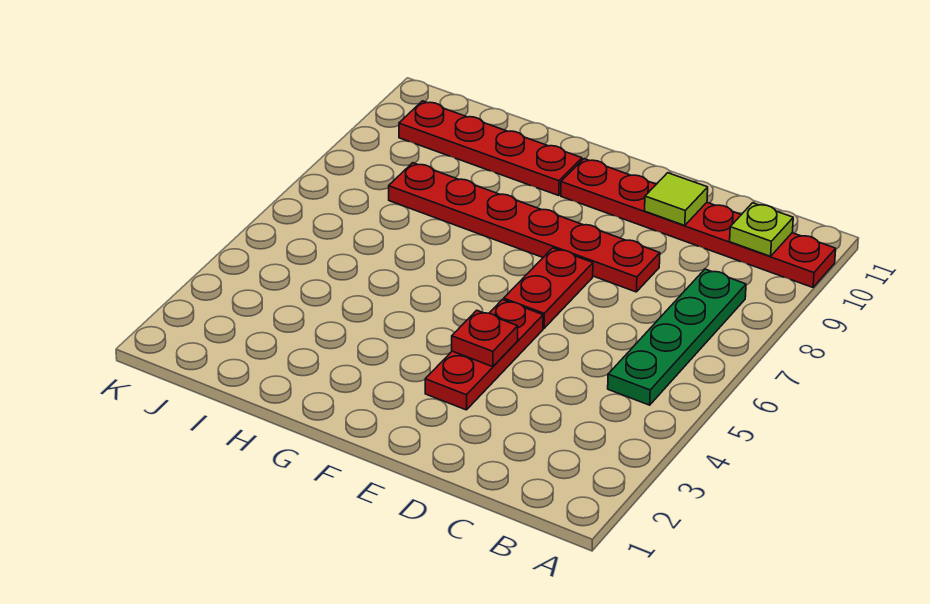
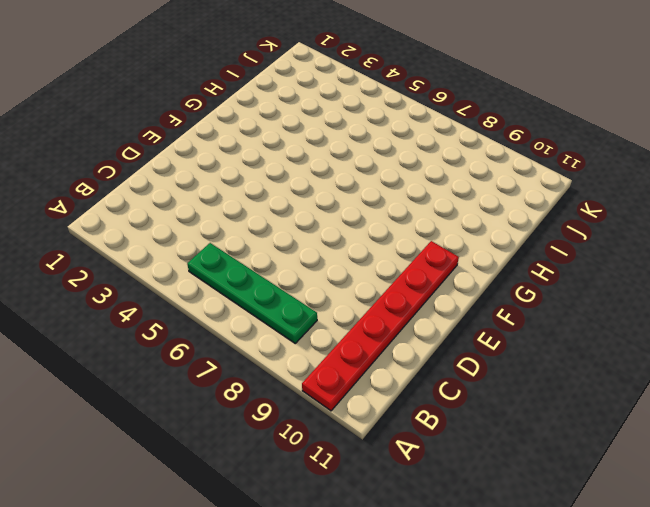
none -> red 1x6 plate [389,163,660,292]
none -> red 1x3 plate [425,300,543,410]

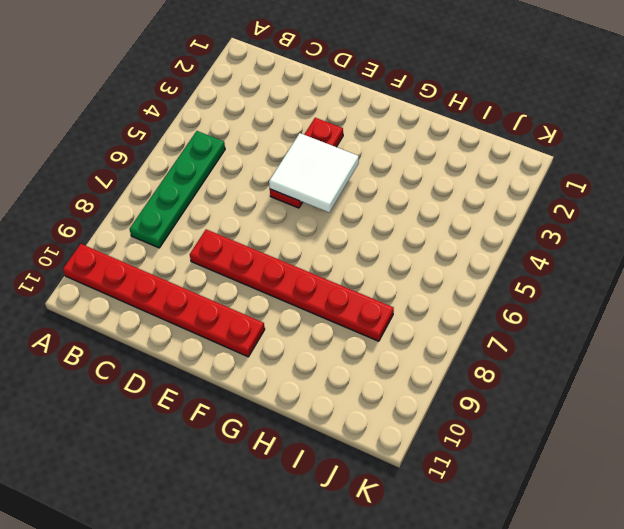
white 2x2 tile [269,133,359,212] -> red 1x1 plate [452,310,518,367]
none -> red 1x2 plate [504,248,593,328]
none -> red 1x4 plate [399,101,582,196]

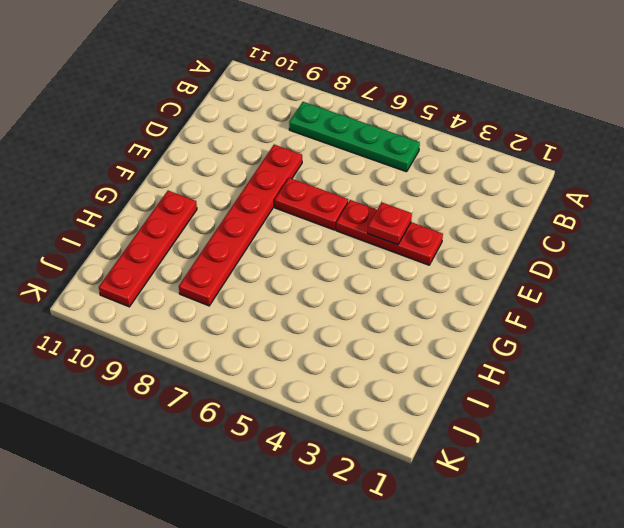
none -> red 1x6 plate [561,159,836,287]
none -> lime 1x1 plate [730,203,793,256]

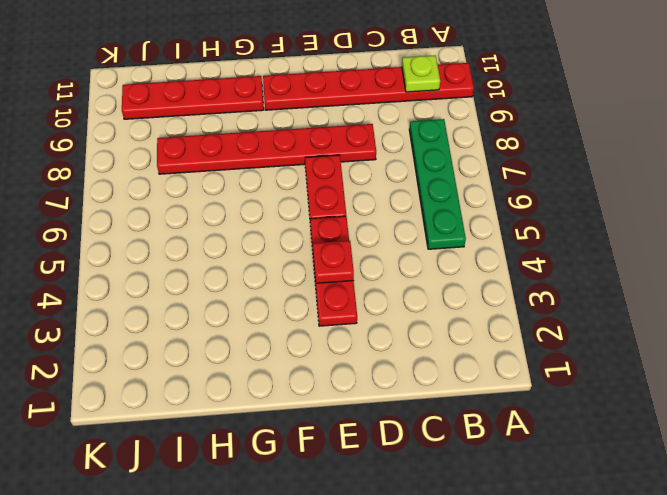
none -> lime 1x1 tile [645,173,708,226]

